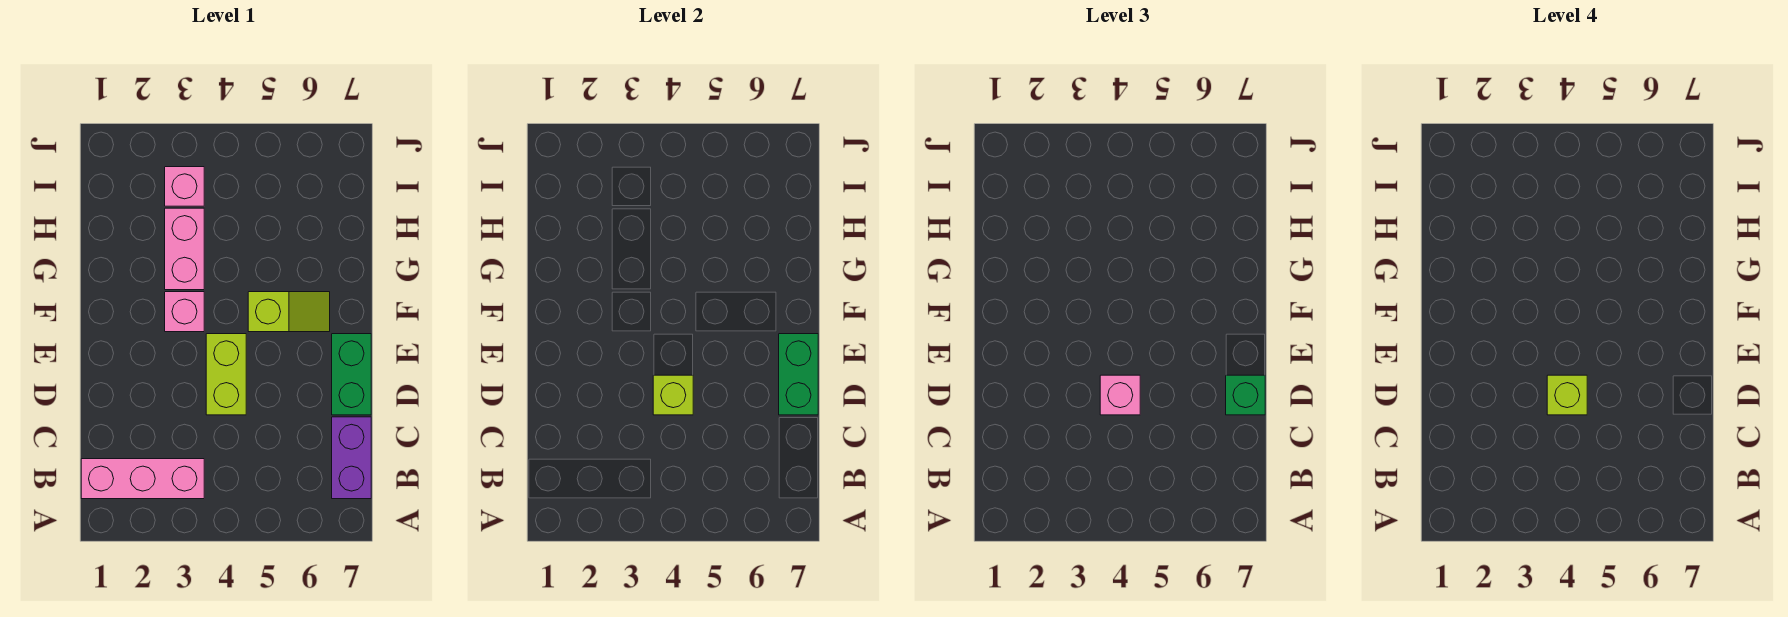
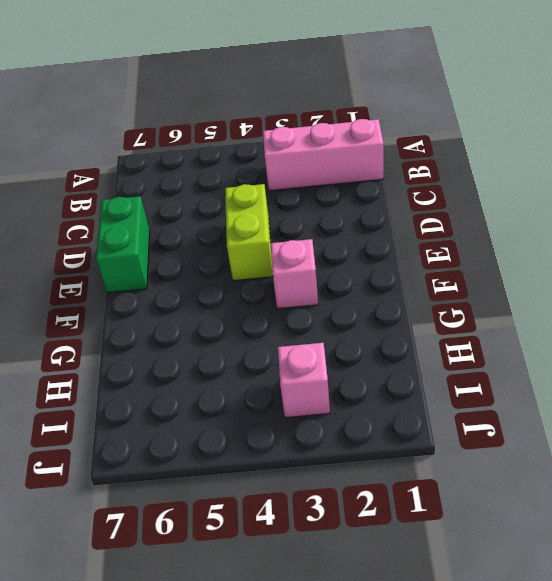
none -> purple 1x2 brick [332,417,371,499]
none -> lime 1x2 slope [248,292,330,332]
none -> pink 1x2 brick [165,208,204,290]

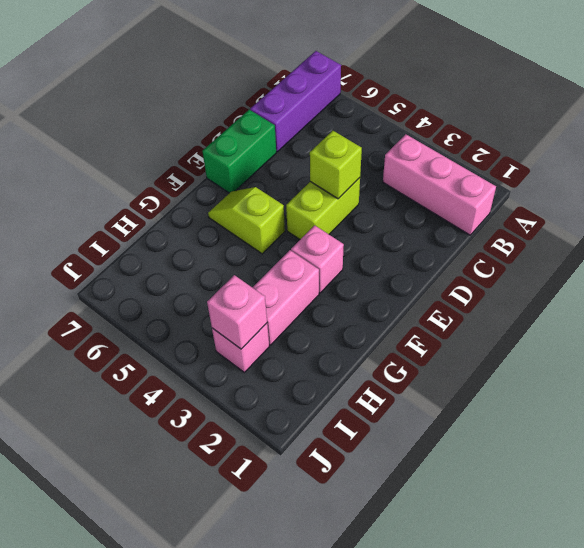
purple 1x3 brick [250,51,341,152] -> purple 1x2 brick [332,417,371,499]
pink 1x1 brick [207,275,267,349] -> pink 1x1 brick moved to [1100,375,1140,415]
none -> green 1x2 brick [779,334,818,415]
none -> green 1x1 brick [1226,375,1265,415]
none -> lime 1x1 brick [1547,375,1587,415]

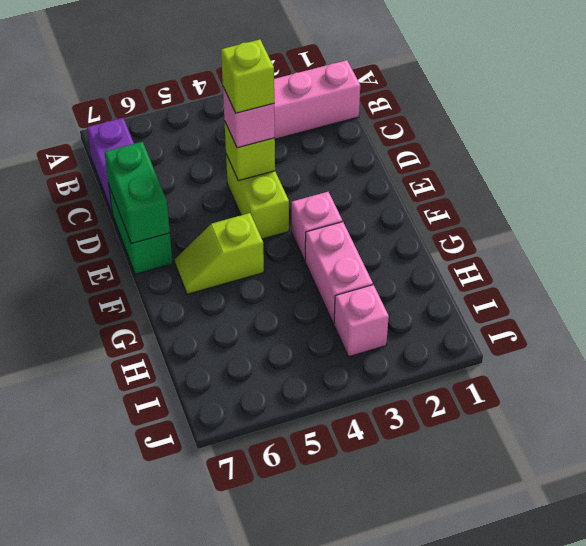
none -> green 1x1 brick [1226,375,1265,415]

